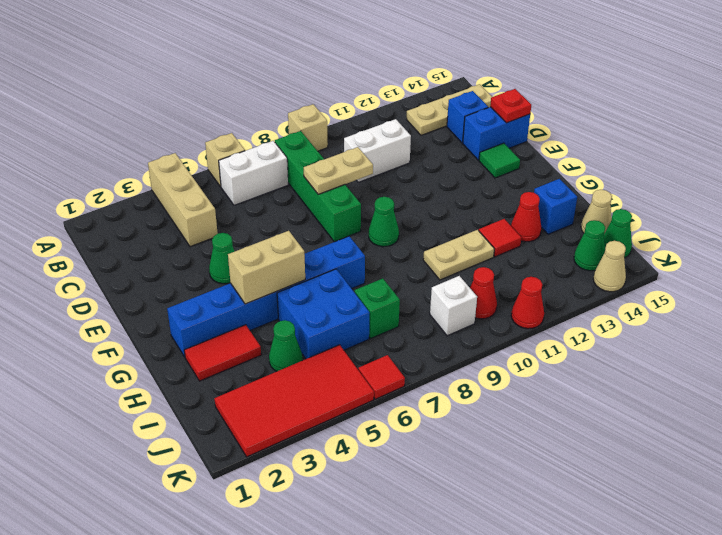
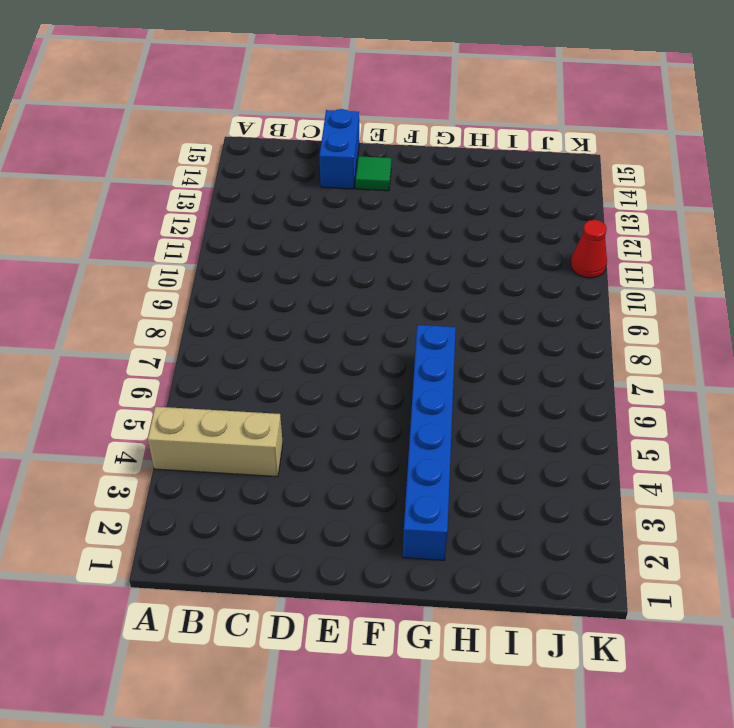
none -> tan 1x1 brick [205,133,245,187]
none -> tan 1x1 brick [288,104,328,151]
none -> white 1x2 brick [219,141,288,205]
none -> green 1x4 brick [275,131,361,242]

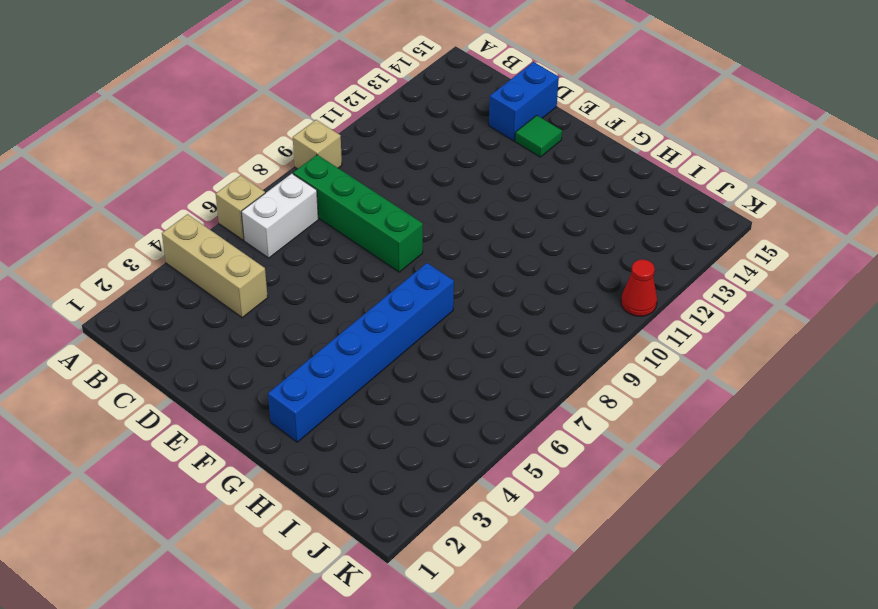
none -> tan 1x3 plate [407,84,492,135]
none -> white 1x2 brick [344,119,411,182]
none -> blue 1x1 brick [447,91,488,143]
none -> green 1x1 cone [209,233,235,284]

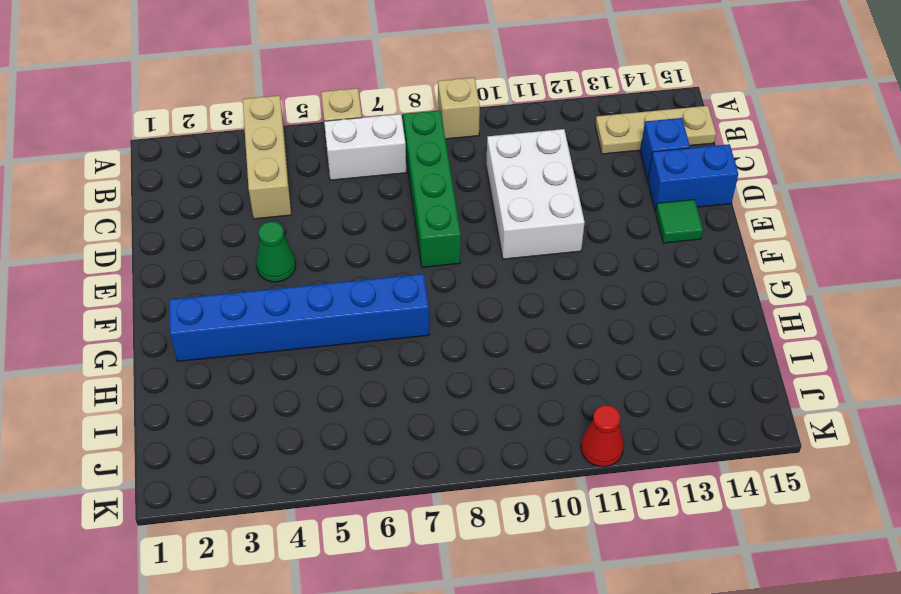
white 2x3 brick [486,129,585,259] -> white 1x2 brick [344,119,411,182]
none -> green 1x1 cone [369,197,399,247]
none -> red 1x2 tile [184,325,261,381]
none -> blue 2x2 brick [277,269,370,359]
none -> tan 1x2 plate [423,230,494,280]

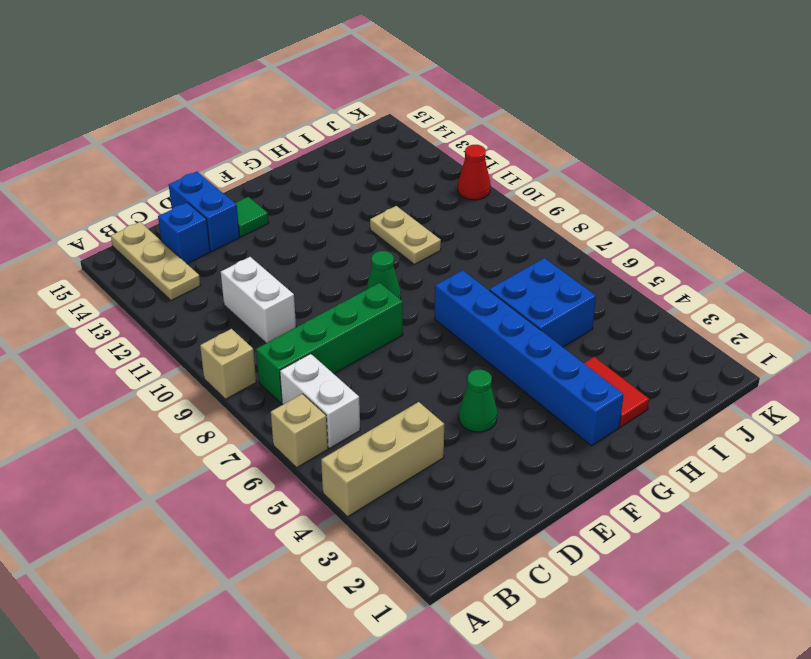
none -> red 1x1 tile [479,219,521,257]
none -> red 1x1 cone [511,192,541,242]
none -> blue 1x1 brick [534,179,577,234]
none -> green 1x1 cone [269,320,302,371]

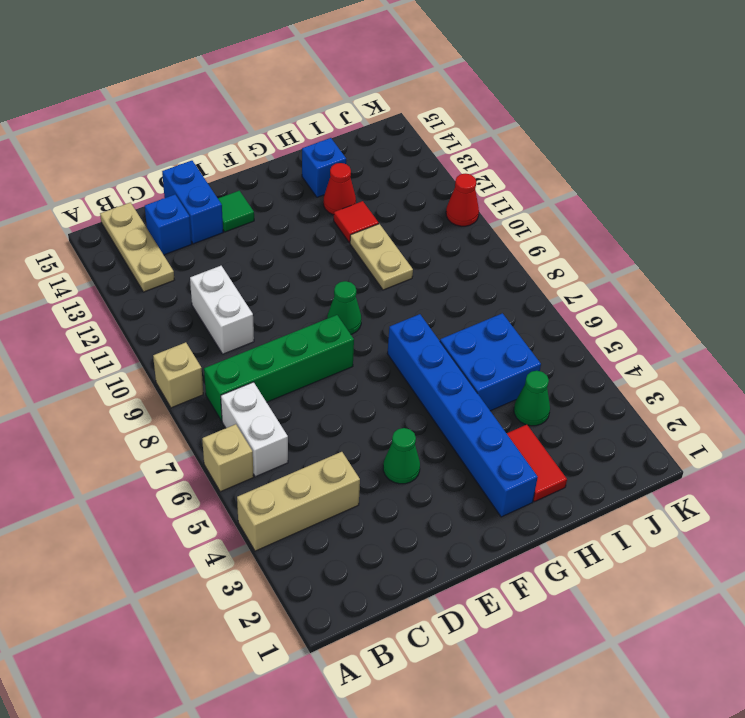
none -> green 1x1 brick [355,279,400,338]
none -> tan 1x1 cone [581,190,612,233]
none -> red 2x4 tile [215,345,374,457]
none -> white 1x1 brick [430,276,477,336]

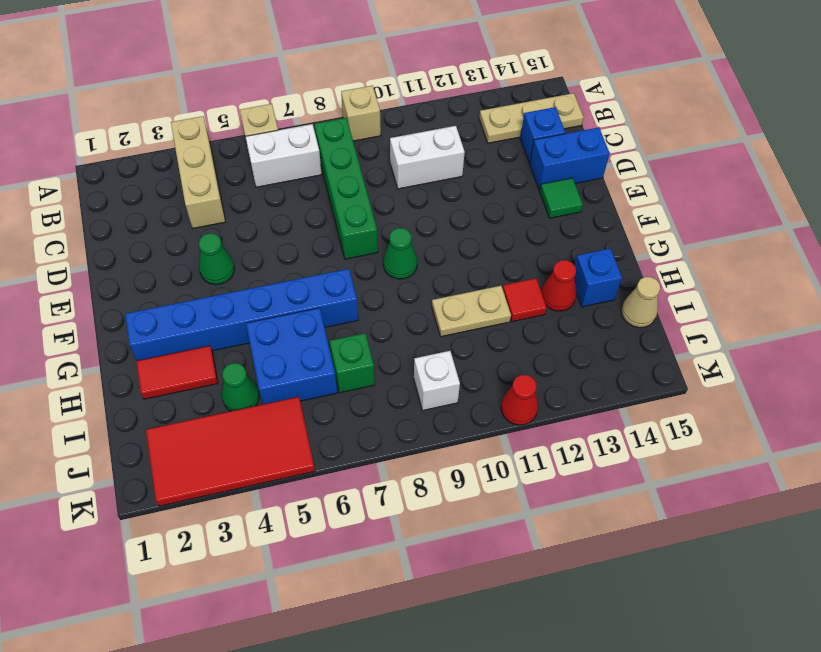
none -> red 1x1 cone [470,267,497,319]
none -> green 1x1 cone [574,220,605,271]
none -> green 1x1 cone [604,209,632,258]
none -> red 1x1 tile [358,355,405,399]

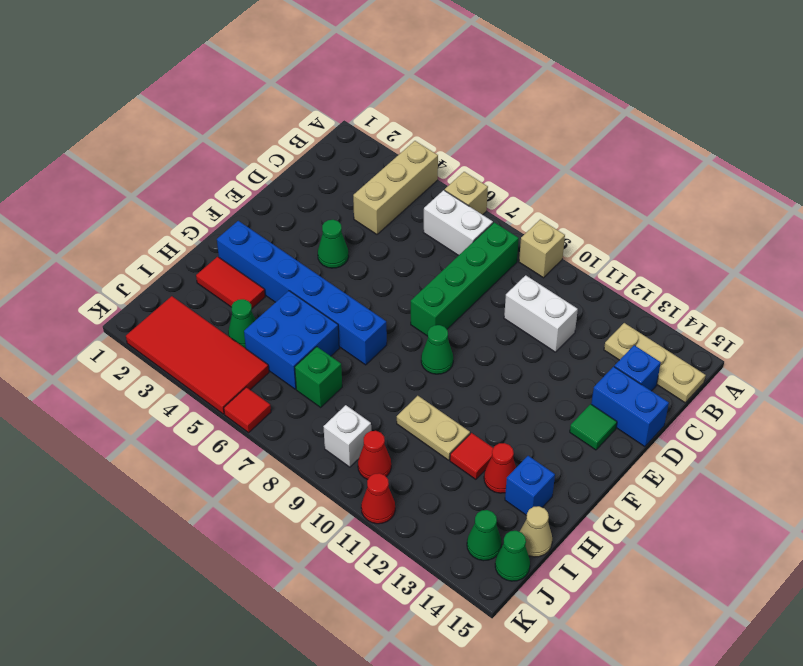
none -> tan 1x1 cone [593,241,626,292]
none -> tan 1x2 plate [304,147,373,194]
none -> red 1x1 plate [490,89,531,123]
none -> tan 1x2 brick [228,231,305,304]

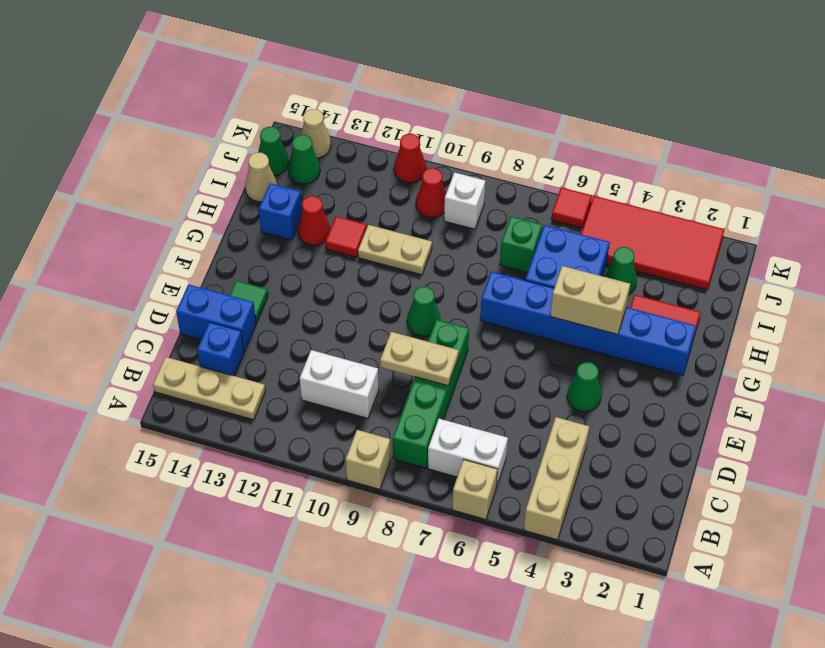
none -> red 1x1 plate [490,89,531,123]

